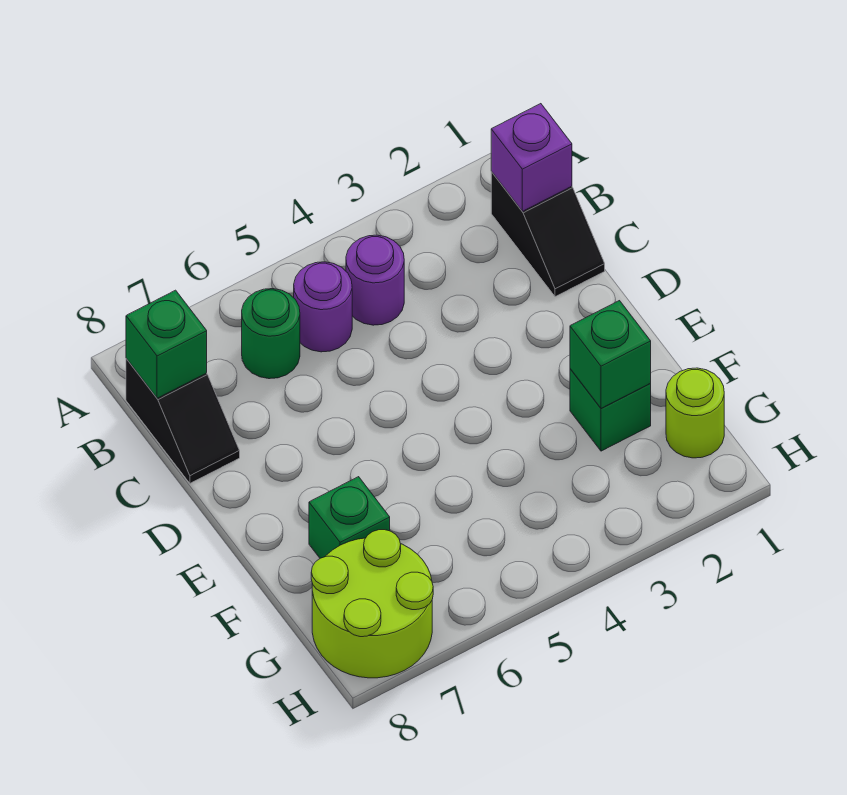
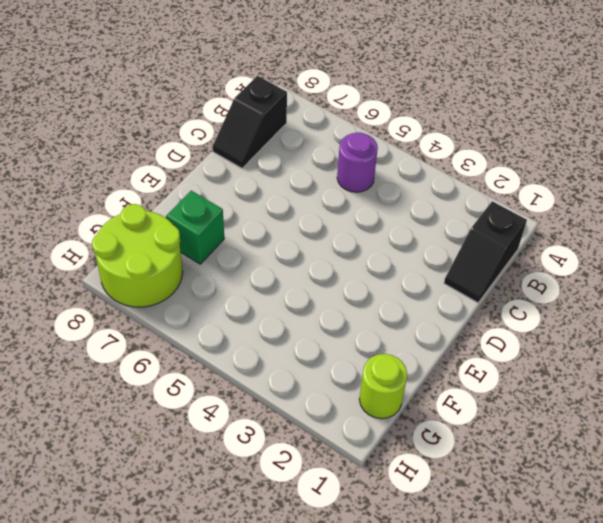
none -> purple 1x1 round brick [346,235,404,325]
none -> green 1x1 round brick [242,289,300,379]
none -> green 1x1 brick [570,369,651,451]

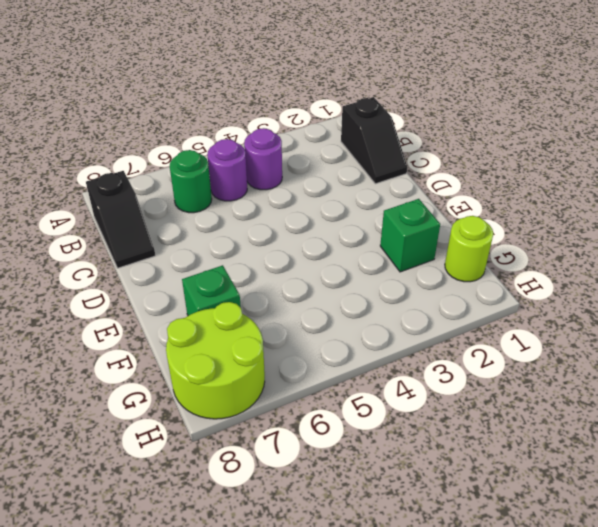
none -> purple 1x1 brick [491,104,572,211]
none -> green 1x1 brick [126,290,207,398]
none -> green 1x1 brick [570,301,651,409]

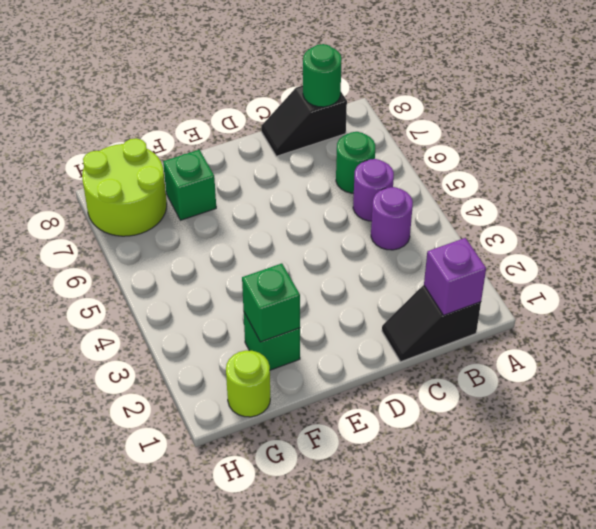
green 1x1 round brick [303,44,342,107] -> green 1x1 brick [126,290,207,398]

